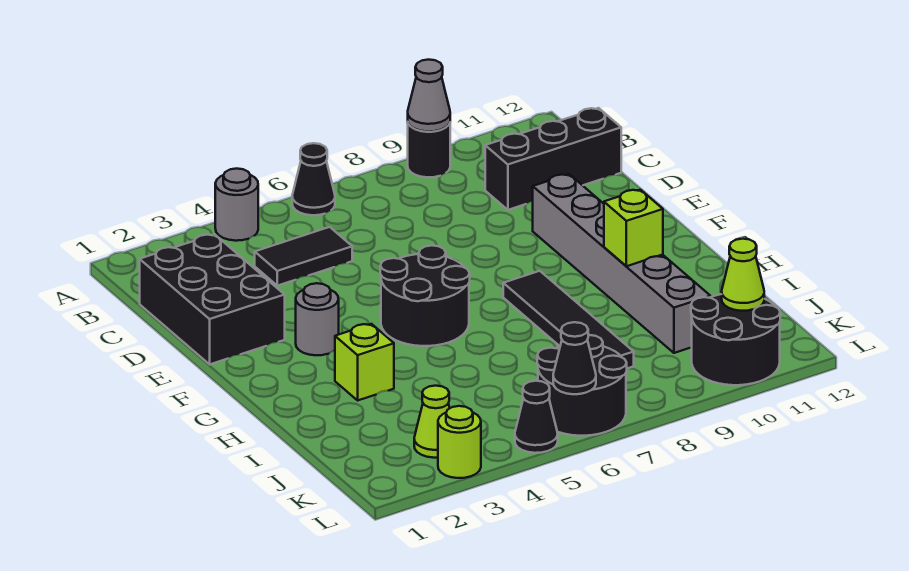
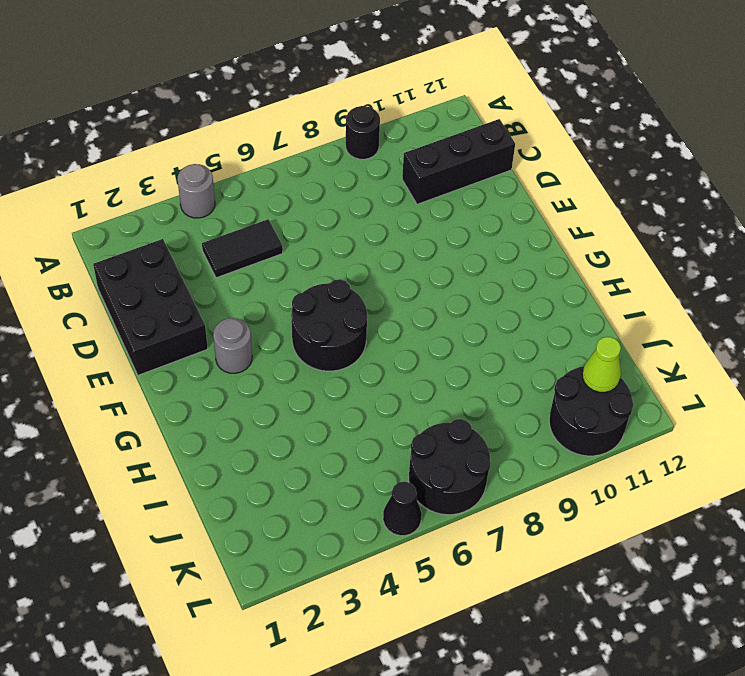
none -> black 1x1 cone [292,143,335,215]
none -> grey 1x6 brick [533,174,710,353]
none -> black 1x4 tile [503,271,634,368]

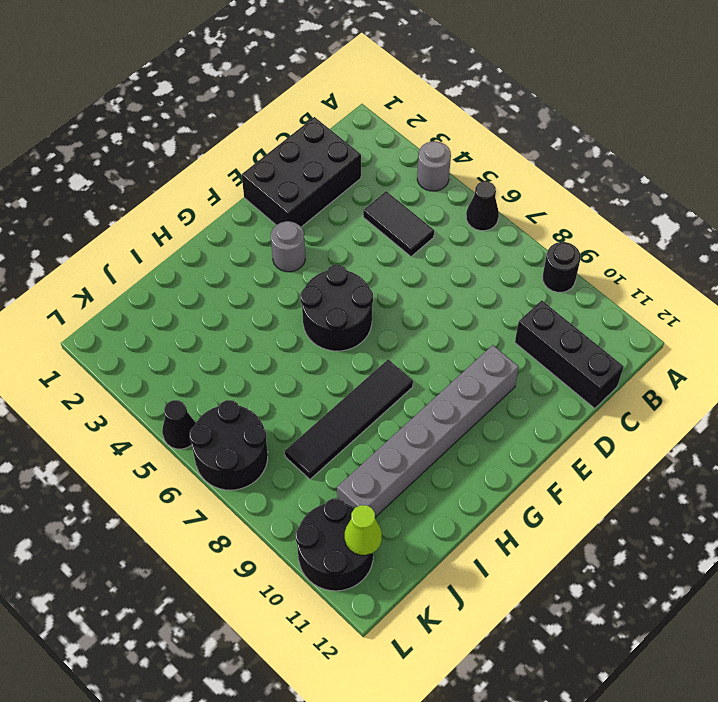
none -> lime 1x1 brick [335,324,394,400]
none -> lime 1x1 cone [414,386,450,458]
none -> lime 1x1 round brick [438,406,481,478]

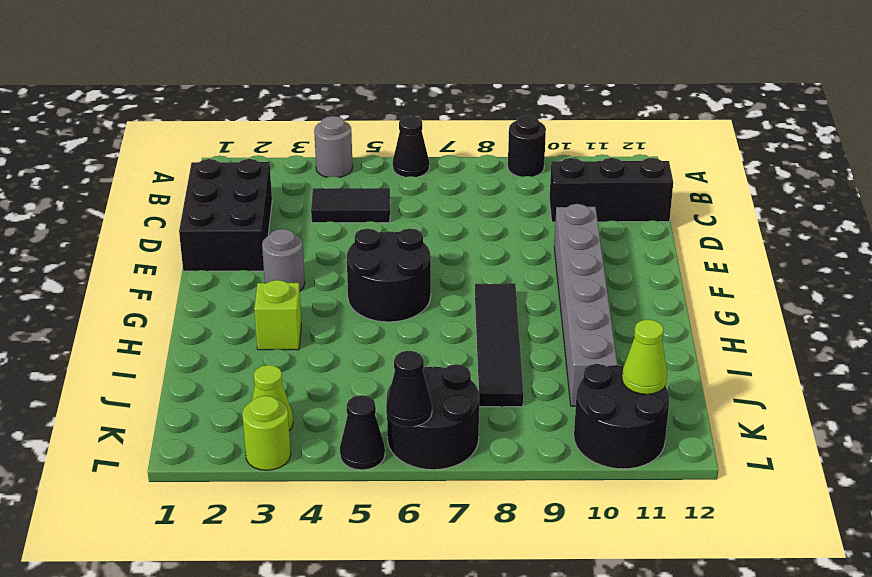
none -> grey 1x1 cone [408,60,450,132]
none -> lime 1x1 brick [604,190,663,266]

